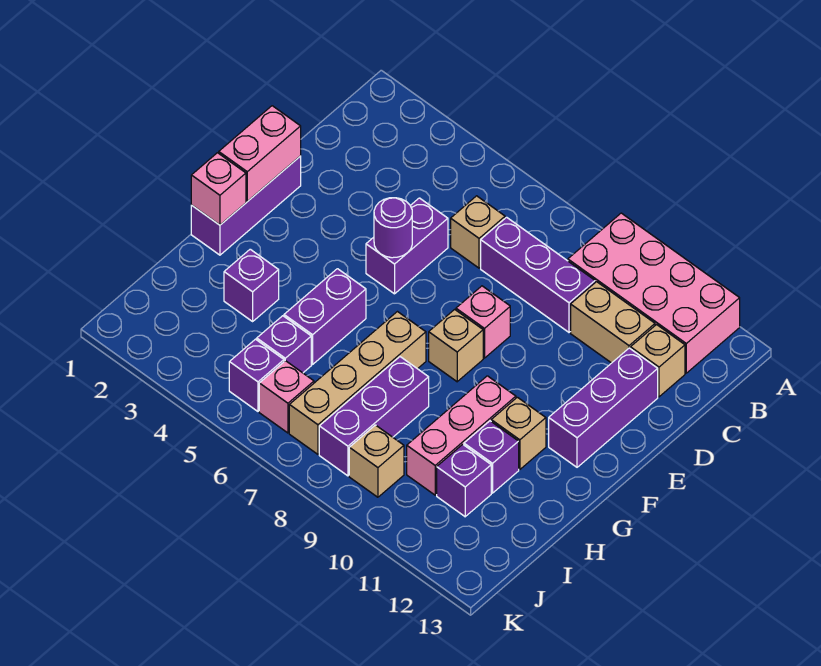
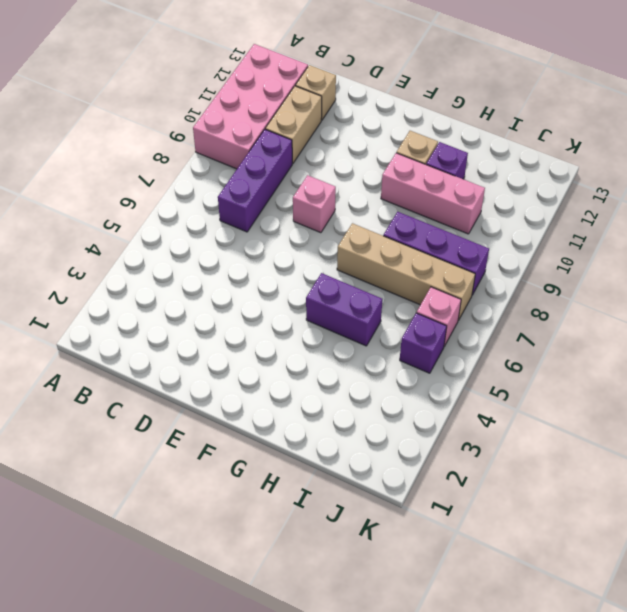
none -> tan 1x1 brick [451,196,505,268]
none -> purple 1x2 brick [366,198,448,294]
none -> purple 1x3 brick [549,348,658,467]

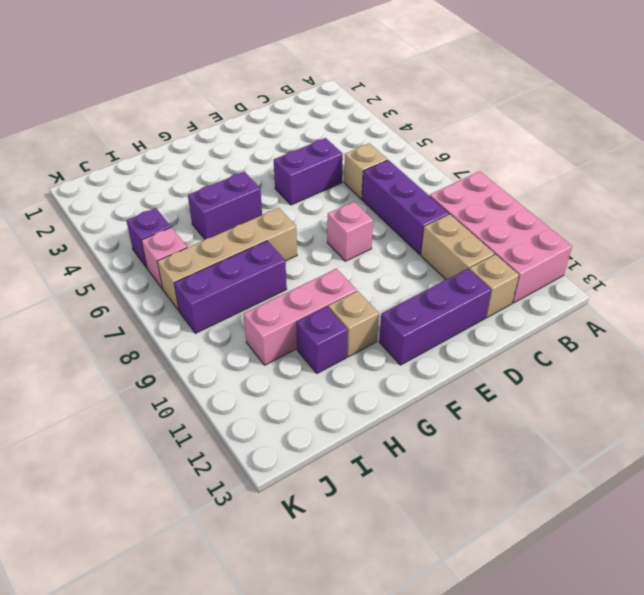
none -> purple 1x3 brick [191,156,301,255]
none -> tan 1x1 brick [429,309,483,382]
none -> purple 1x1 brick [224,249,279,321]

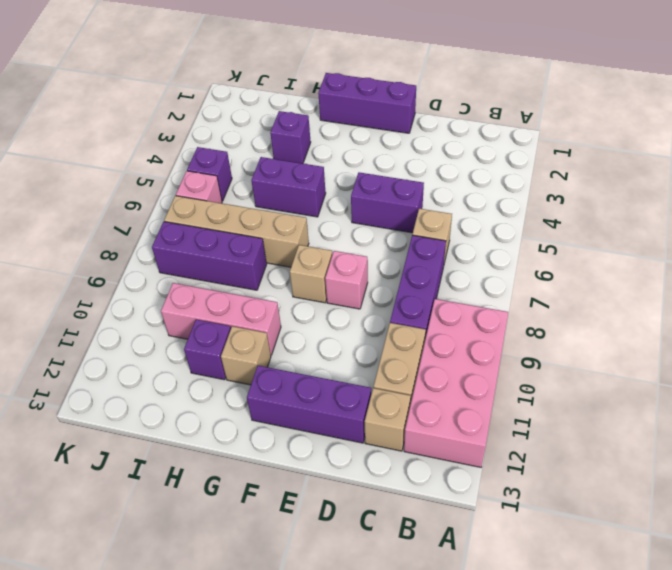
none -> purple 1x1 brick [257,316,311,373]
none -> purple 1x1 brick [437,444,491,517]
none -> tan 1x1 brick [349,425,404,497]

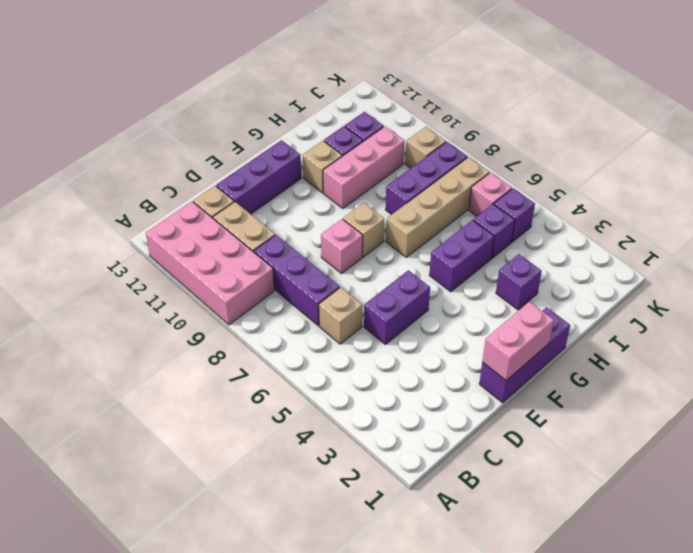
none -> purple 1x1 round brick [374,198,412,258]
none -> pink 1x1 brick [191,153,246,225]

